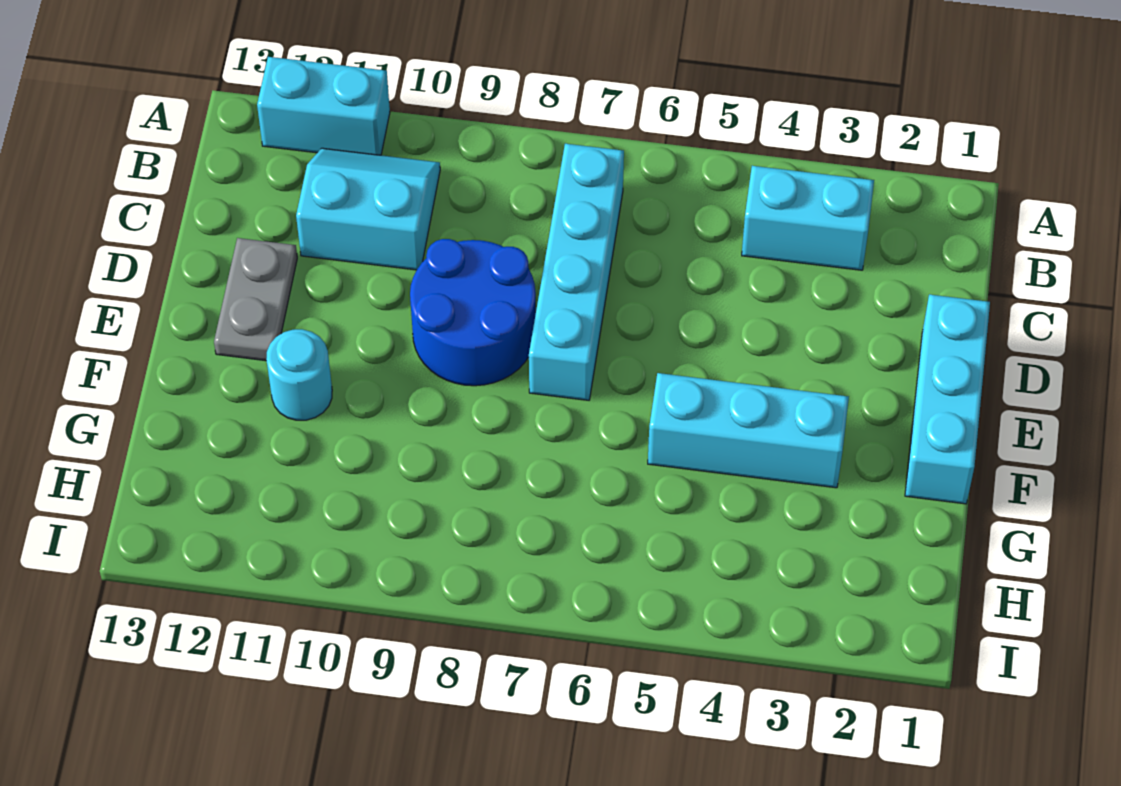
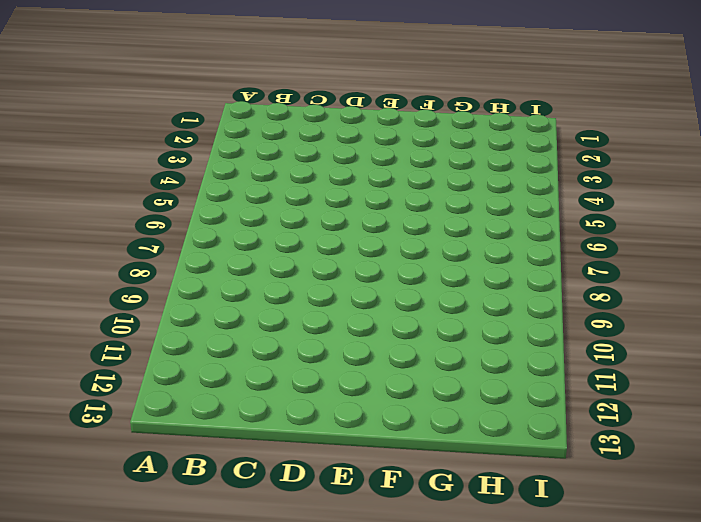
none -> cyan 1x2 brick [257,57,390,155]
none -> cyan 1x2 brick [742,166,874,270]

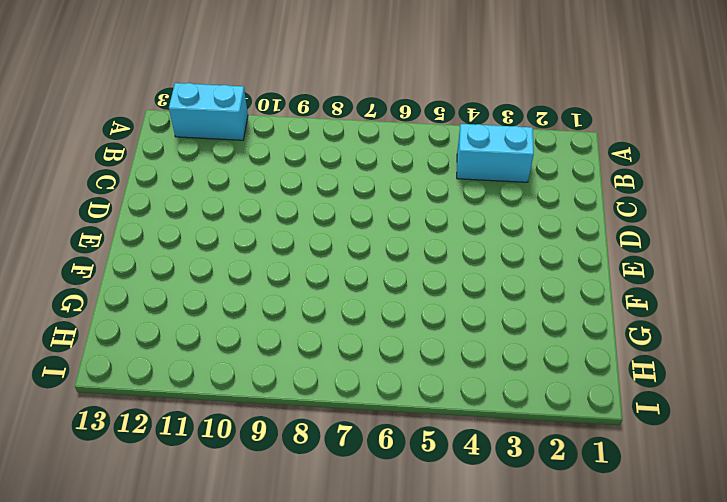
none -> cyan 1x4 brick [529,144,624,400]
none -> cyan 2x2 slope [296,148,440,270]

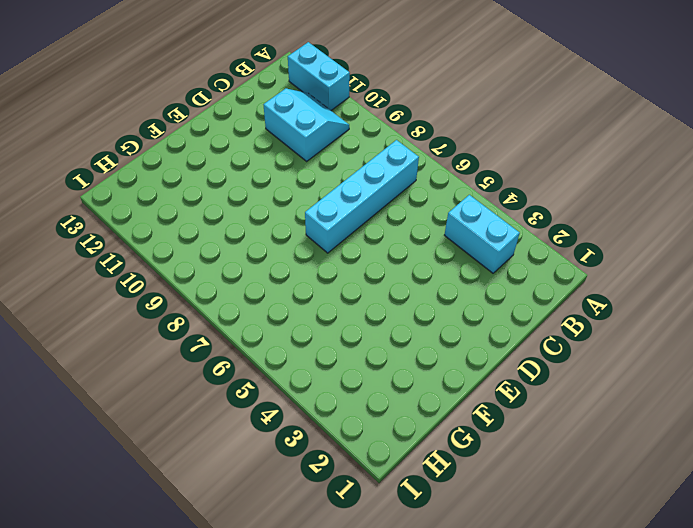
none -> cyan 1x3 brick [905,294,990,504]
none -> blue 2x2 round brick [410,239,536,386]

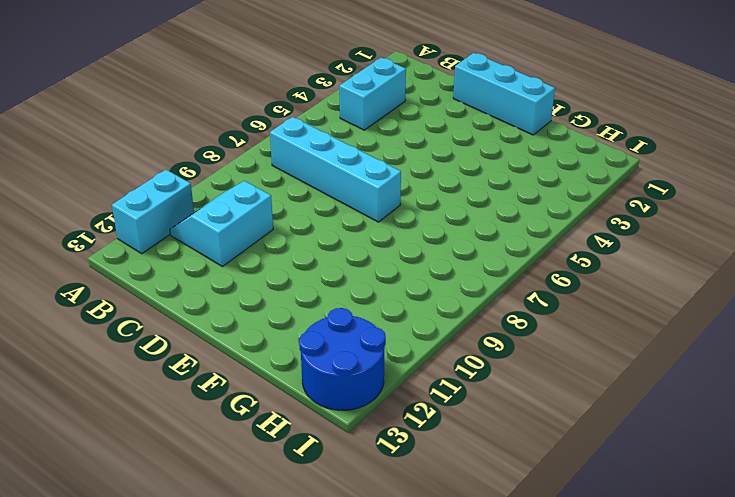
blue 2x2 round brick [299,308,386,410] -> blue 2x2 round brick moved to [410,239,536,386]
none -> grey 1x2 plate [214,238,297,361]
none -> cyan 1x3 brick [648,373,849,488]

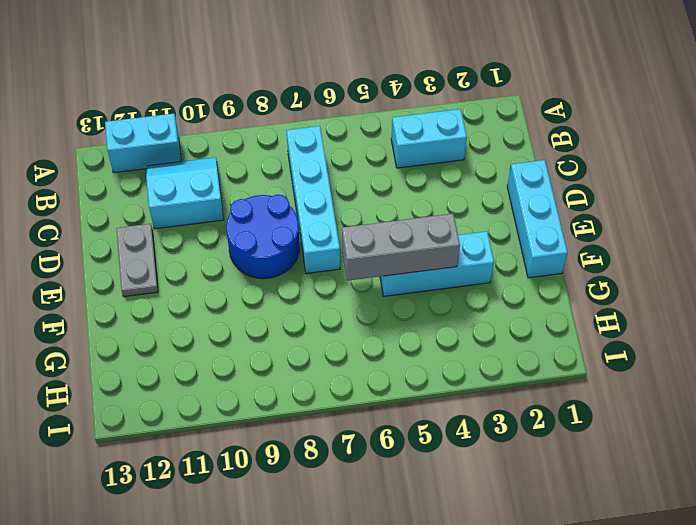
grey 1x3 brick [342,214,460,281] -> none
none -> cyan 1x1 round brick [266,329,332,420]

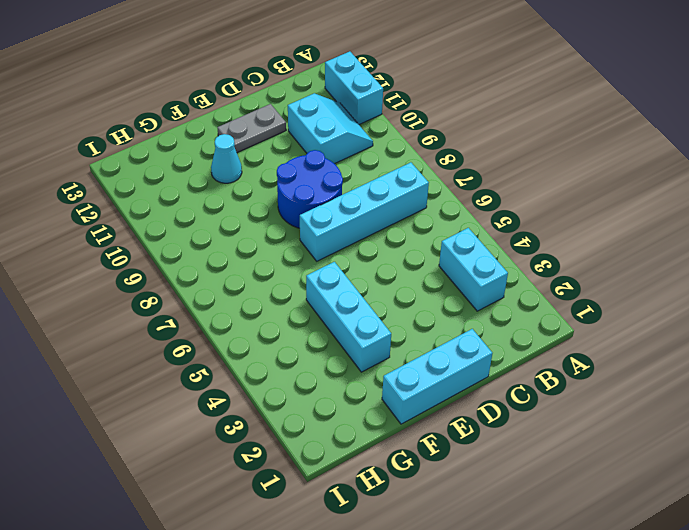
cyan 1x1 cone [211,134,242,183] -> cyan 1x1 round brick [266,329,332,420]

